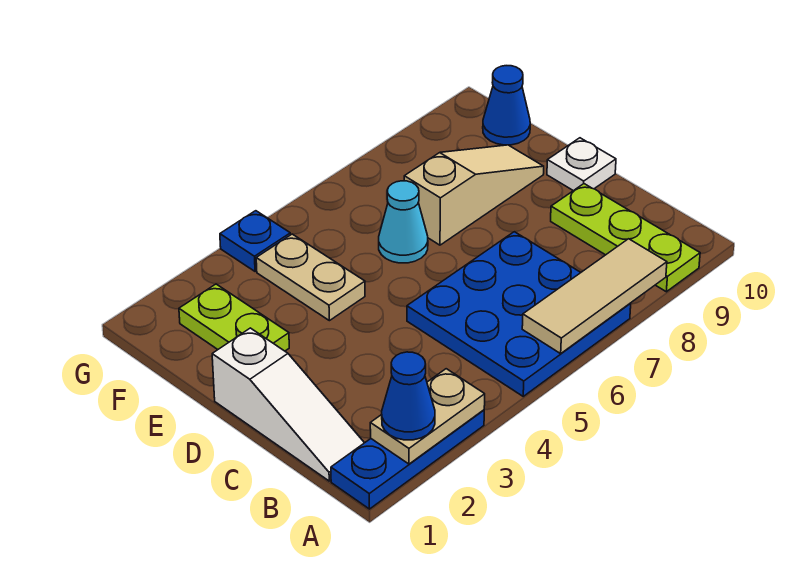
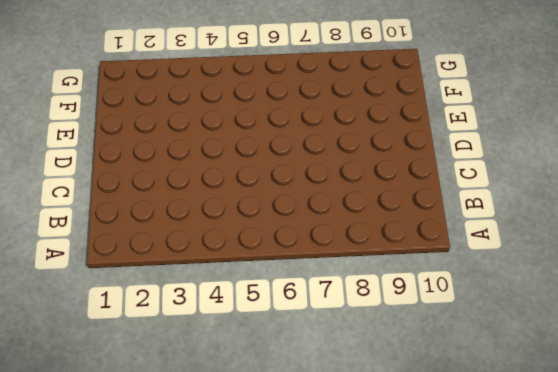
none -> blue 1x3 plate [331,410,484,509]
none -> blue 3x3 plate [407,232,631,396]
none -> lime 1x3 plate [551,184,700,292]

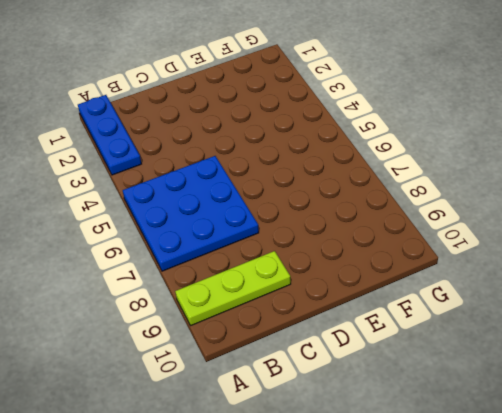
none -> white 1x3 slope [212,328,364,481]
none -> white 1x1 plate [547,138,616,191]
none -> lime 1x2 plate [179,284,289,351]

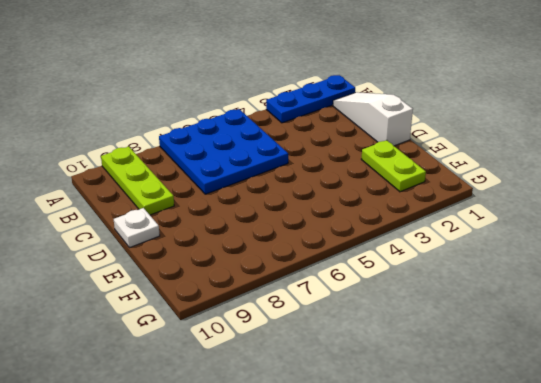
none -> tan 1x2 plate [256,234,365,321]
none -> cyan 1x1 cone [379,181,428,263]
none -> tan 1x3 slope [404,145,544,245]

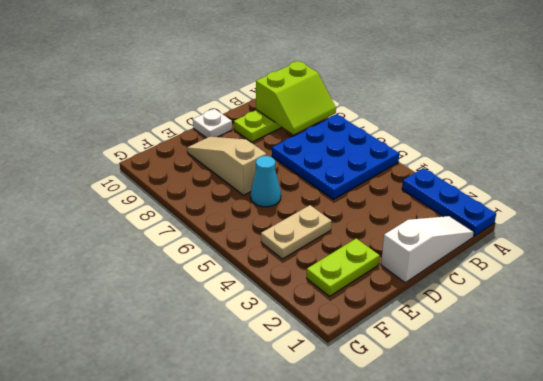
lime 2x2 slope [256,61,336,134] -> tan 1x3 tile [522,239,667,354]
none -> blue 1x1 cone [483,66,530,145]
none -> blue 1x1 plate [220,211,290,272]
none -> tan 1x2 plate [370,369,485,464]

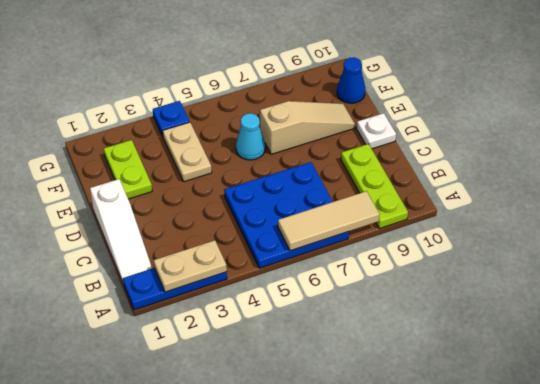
none -> blue 1x1 cone [382,352,435,440]

